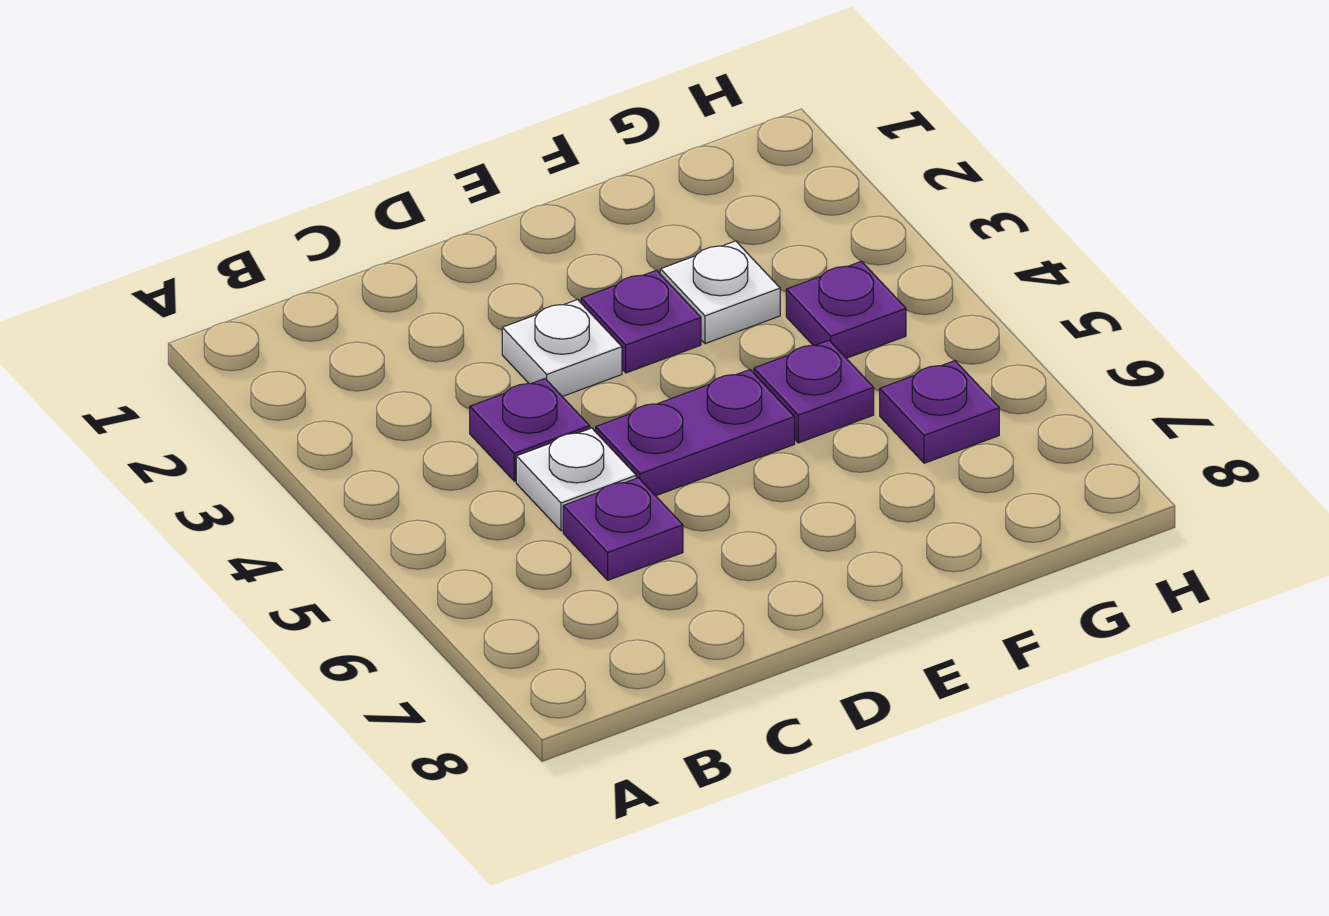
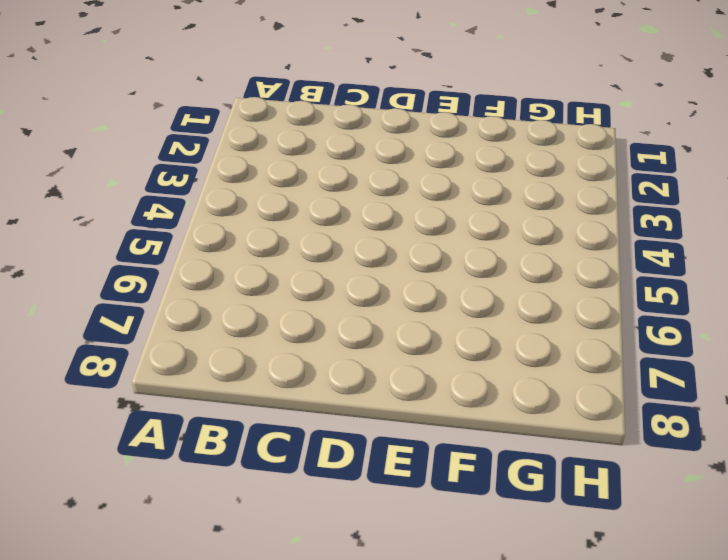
none -> purple 1x1 plate [470,379,590,481]
none -> white 1x1 plate [516,428,636,531]

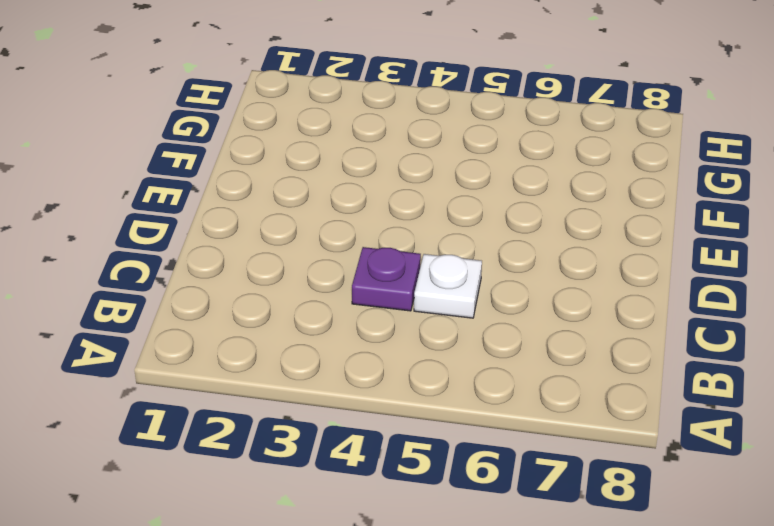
none -> purple 1x1 plate [563,478,683,580]
none -> white 1x1 plate [502,300,622,397]

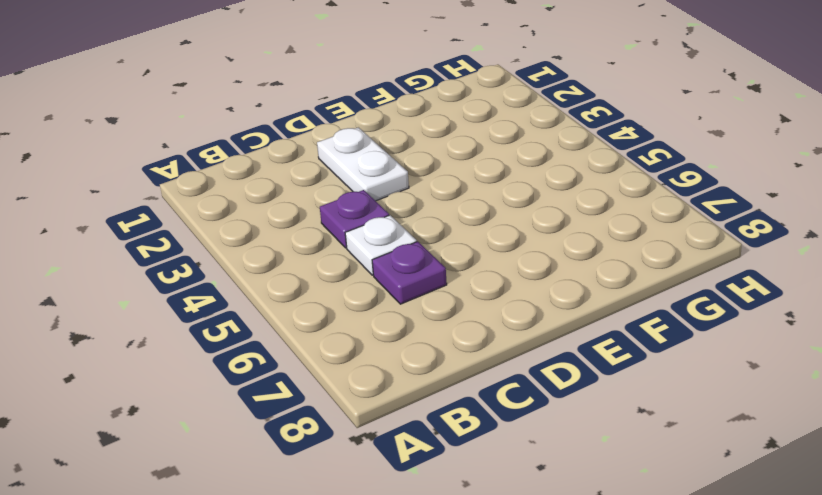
white 1x2 plate [317,128,409,201] -> white 1x1 plate [502,300,622,397]
none -> purple 1x2 plate [596,370,795,496]
none -> purple 1x1 plate [581,270,701,373]

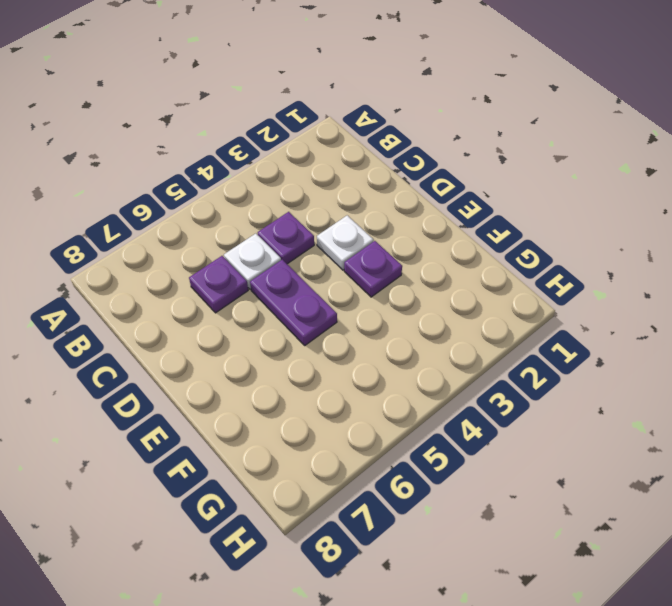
none -> white 1x1 plate [660,241,780,344]
none -> purple 1x1 plate [754,340,874,443]

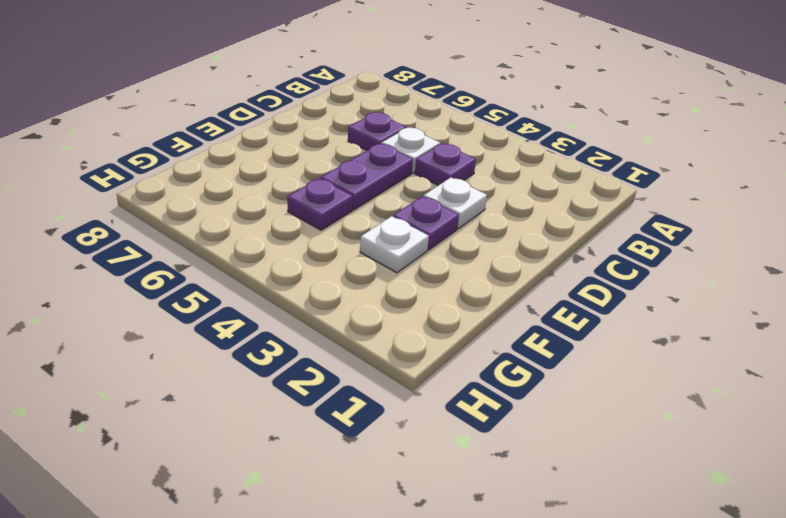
none -> purple 1x1 plate [786,261,906,358]
none -> purple 1x1 plate [880,361,999,463]

